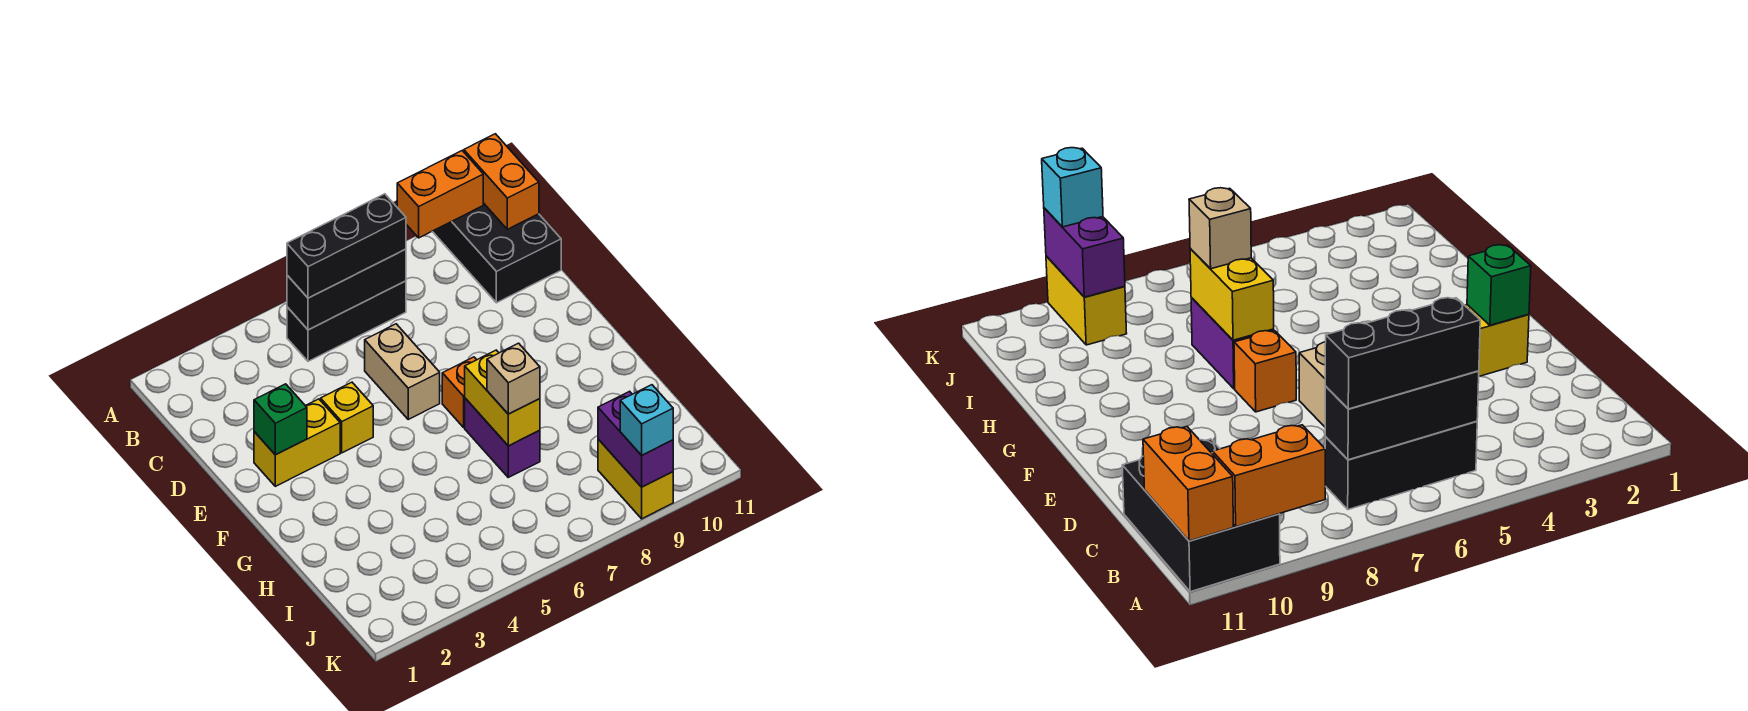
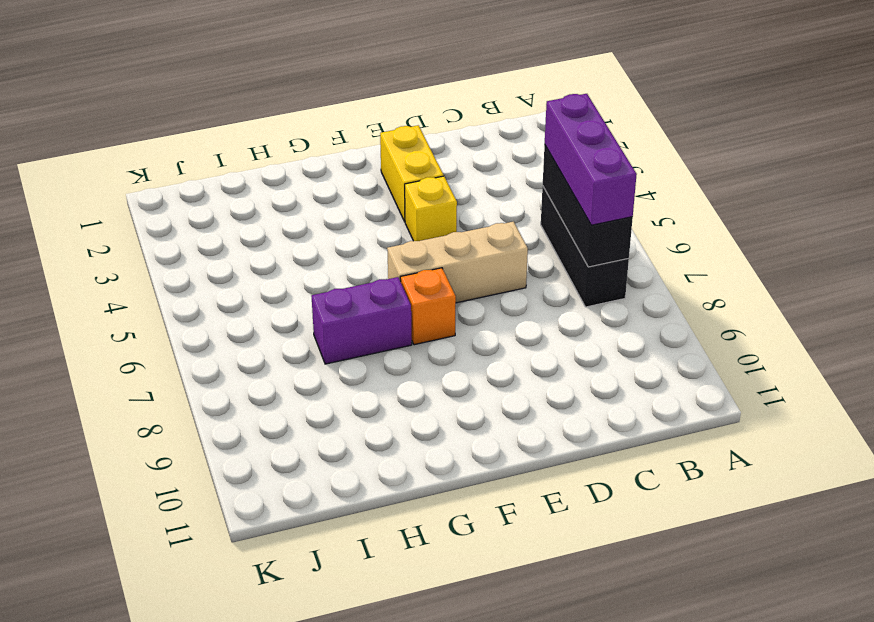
purple 1x3 brick [545,94,637,225] -> black 1x3 brick [287,194,406,298]
tan 1x3 brick [387,222,528,303] -> tan 1x2 brick [365,324,440,419]
none -> black 2x3 brick [432,203,561,303]
none -> yellow 1x2 brick [598,439,673,519]
none -> orange 1x2 brick [397,151,483,238]

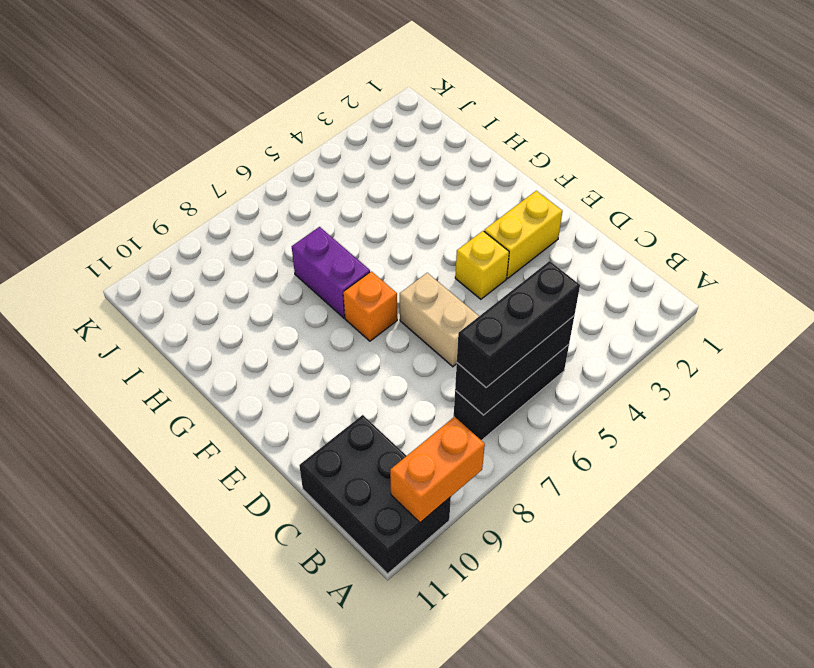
none -> yellow 1x2 brick [598,439,673,519]
none -> orange 1x2 brick [464,134,539,229]
none -> green 1x1 brick [254,384,307,455]

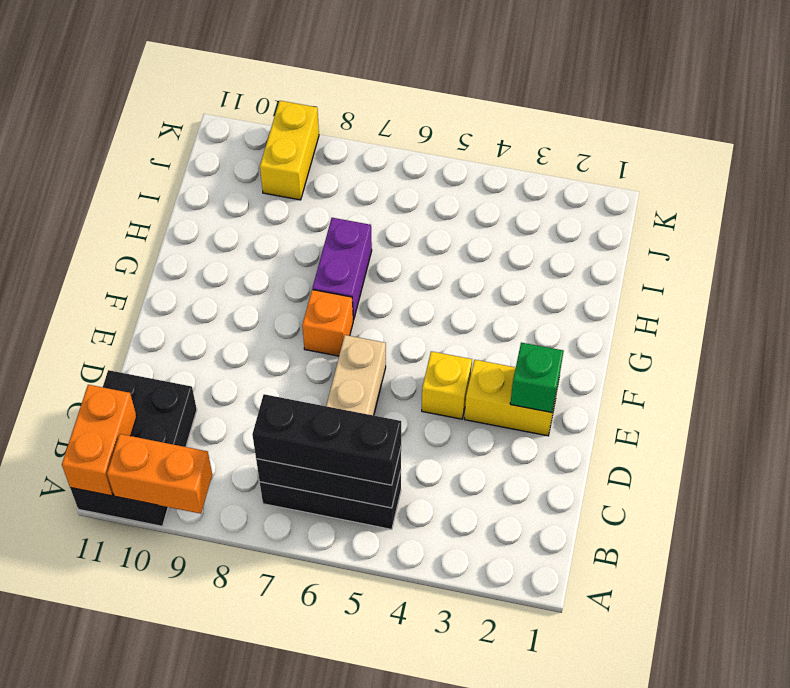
none -> yellow 1x2 brick [465,350,540,446]
none -> purple 1x2 brick [598,391,673,487]
none -> tan 1x1 brick [487,343,540,414]

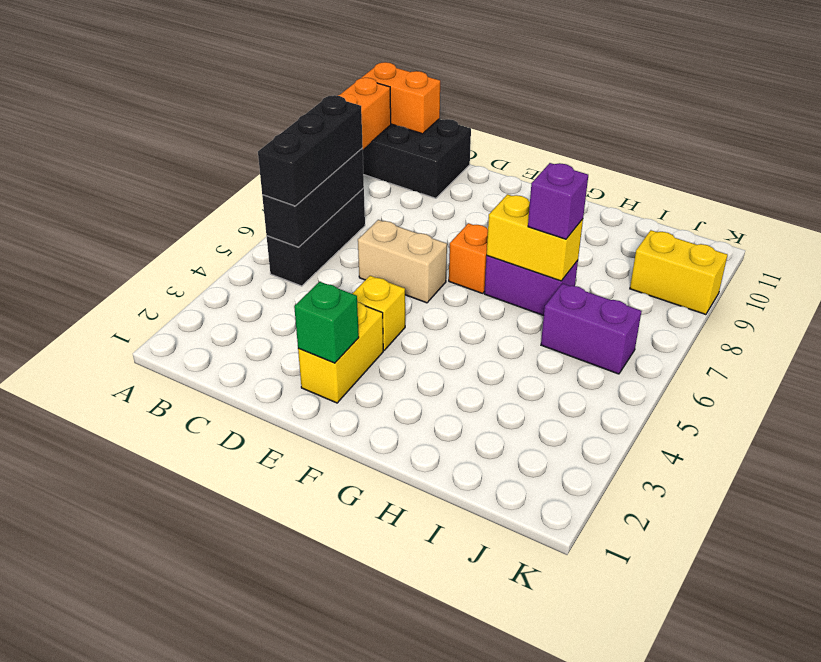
purple 1x1 brick [528,163,588,239] -> tan 1x1 brick [487,343,540,414]
purple 1x2 brick [541,283,642,374] -> purple 1x2 brick moved to [598,391,673,487]
none -> cyan 1x1 brick [620,385,673,455]

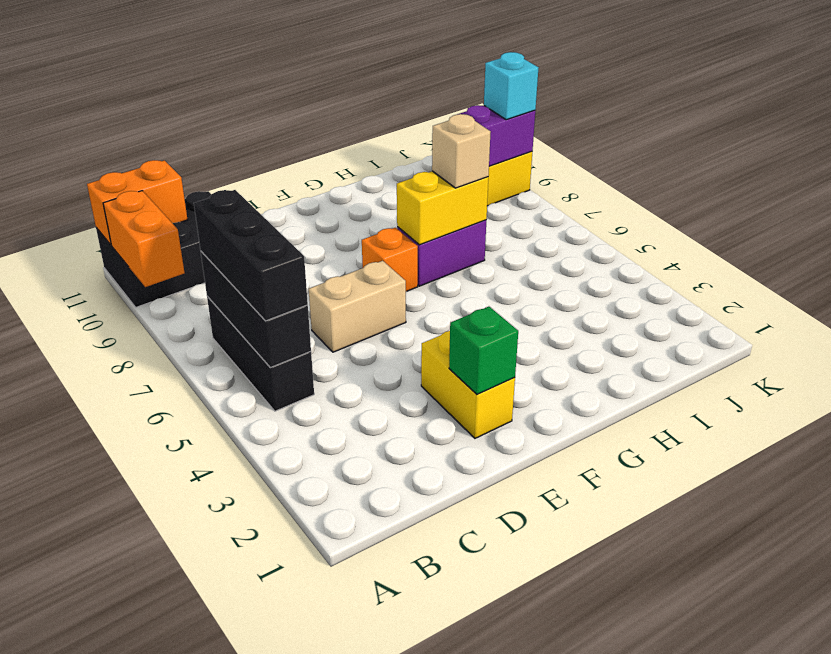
none -> yellow 1x1 brick [321,382,373,453]

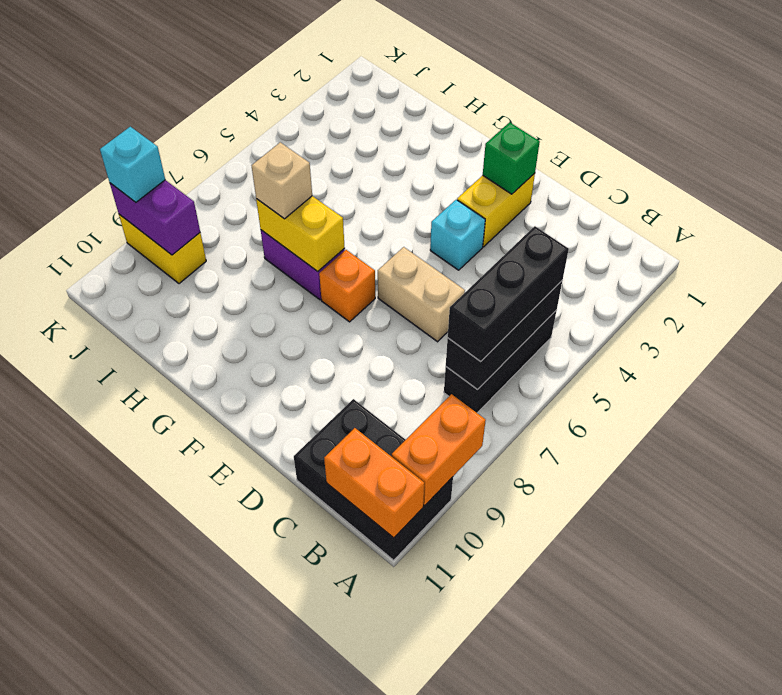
cyan 1x1 brick [430,200,485,270] -> yellow 1x1 brick [321,382,373,453]

